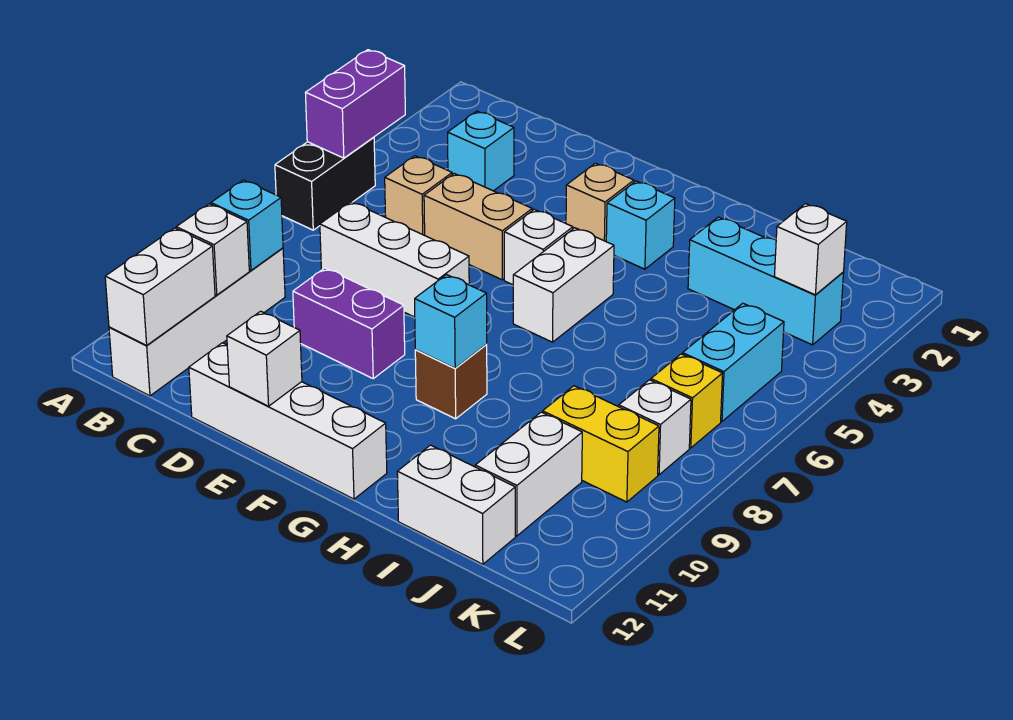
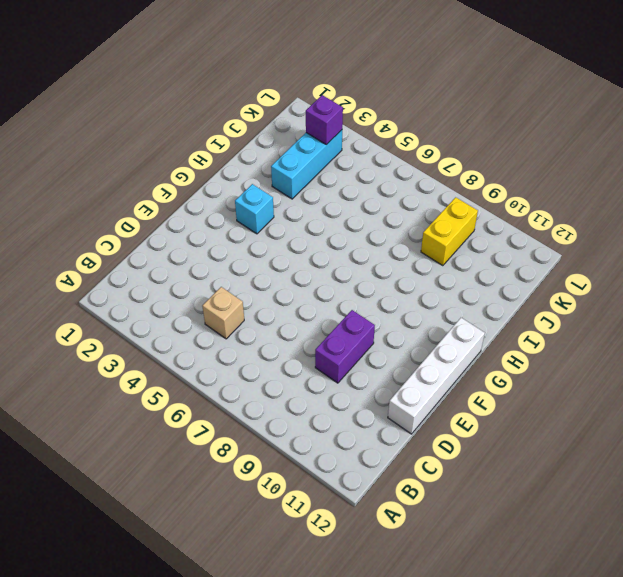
purple 1x1 brick [306,95,343,145] -> white 1x1 brick [774,204,847,295]
none -> black 1x2 brick [275,137,375,230]
none -> white 1x4 brick [109,248,285,396]
none -> cyan 1x1 brick [448,111,514,191]

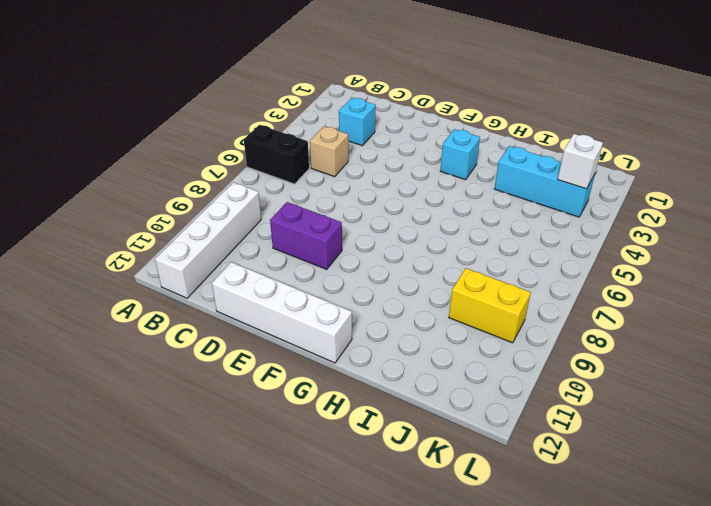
black 1x2 brick [244,125,309,184] -> black 1x2 brick turned to [275,137,375,230]
none -> white 1x3 brick [320,202,469,317]
none -> tan 1x2 brick [424,173,532,280]
none -> tan 1x1 brick [566,163,634,241]

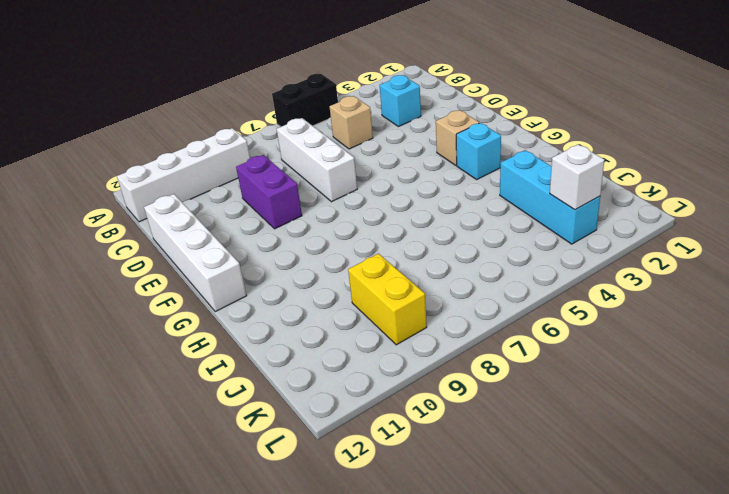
none -> tan 1x2 brick [424,173,532,280]
none -> white 1x1 brick [504,209,573,285]
none -> white 1x2 brick [513,228,614,342]

